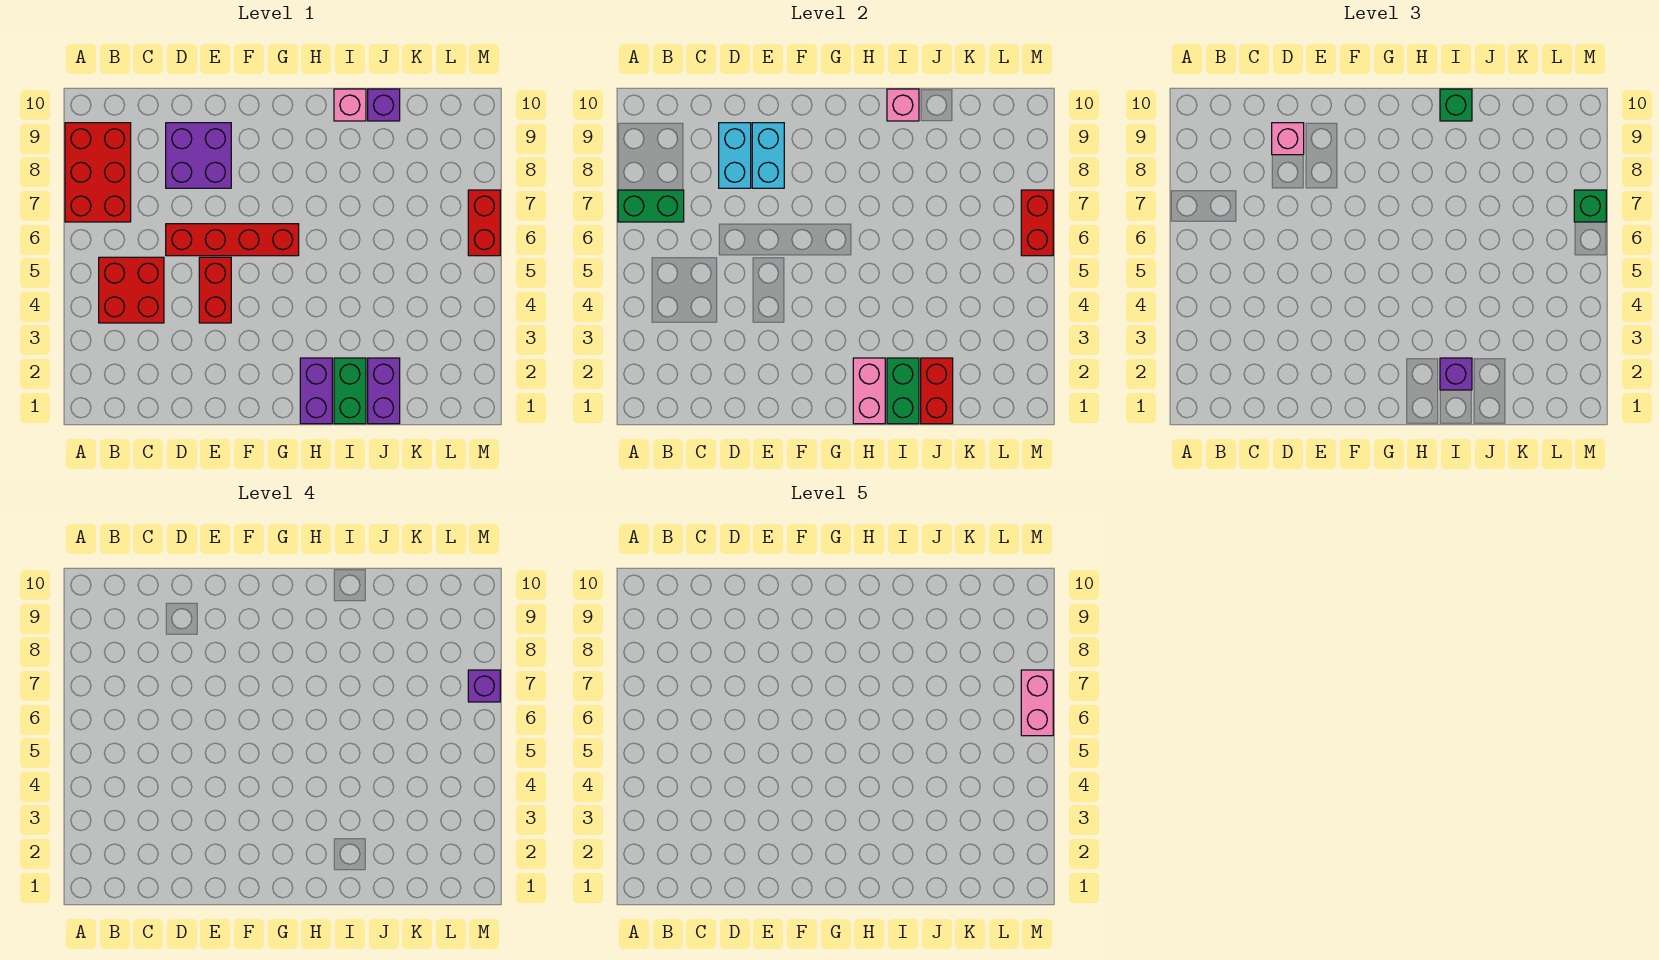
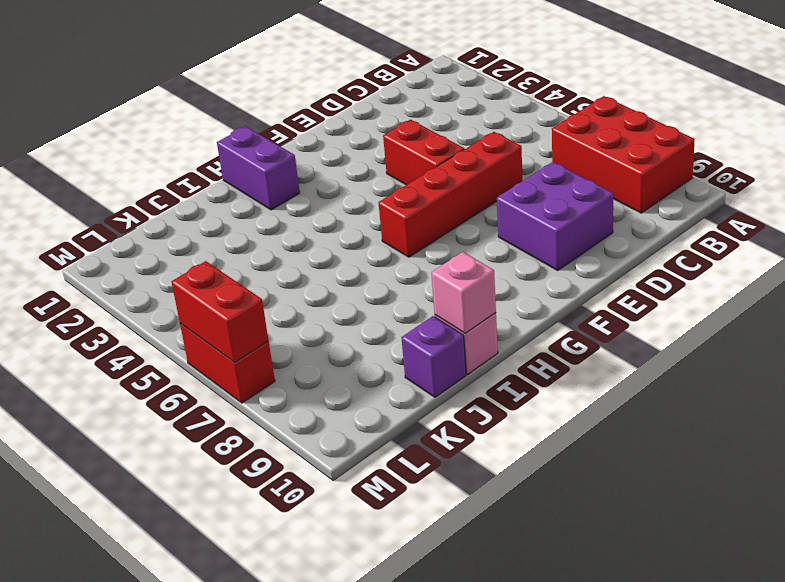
none -> red 2x2 brick [99,257,164,323]
none -> green 1x2 brick [334,358,366,424]
none -> purple 1x2 brick [368,358,400,424]

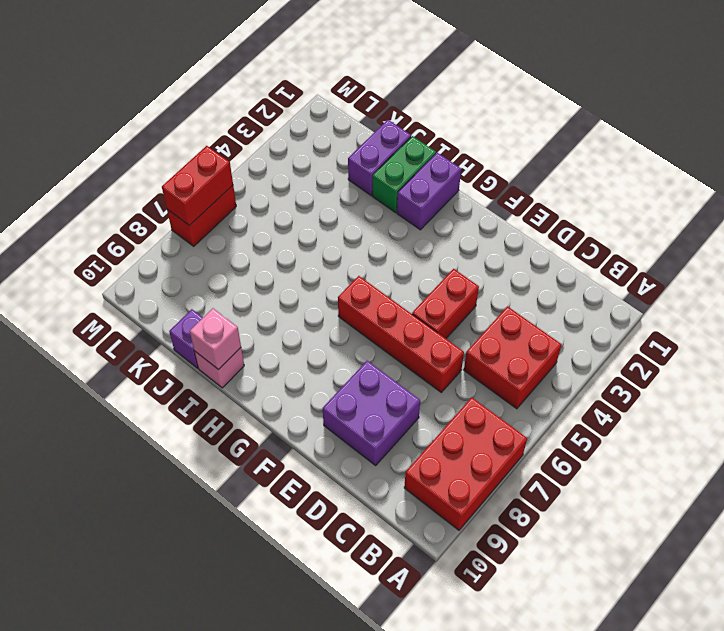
none -> green 1x2 brick [618,190,684,222]
none -> cyan 1x2 brick [719,123,751,188]
none -> cyan 1x2 brick [752,123,784,188]

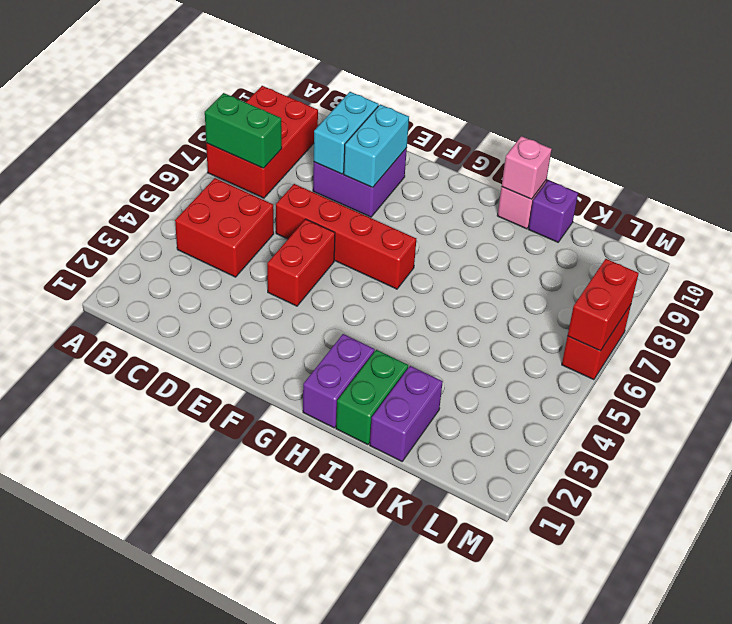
none -> pink 1x2 brick [853,358,885,424]
none -> green 1x2 brick [887,358,919,424]
none -> red 1x2 brick [921,358,953,424]

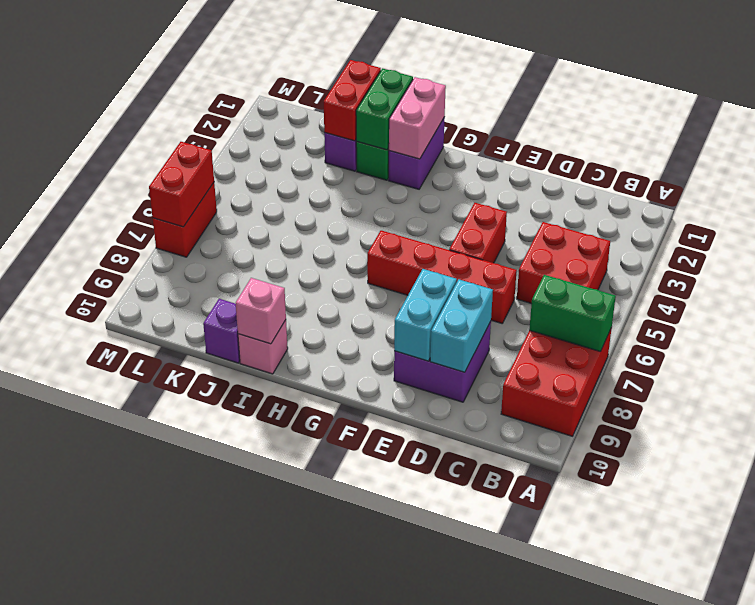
none -> pink 1x1 brick [1272,123,1304,155]
none -> purple 1x1 brick [1440,358,1472,390]
none -> green 1x1 brick [1440,89,1472,121]

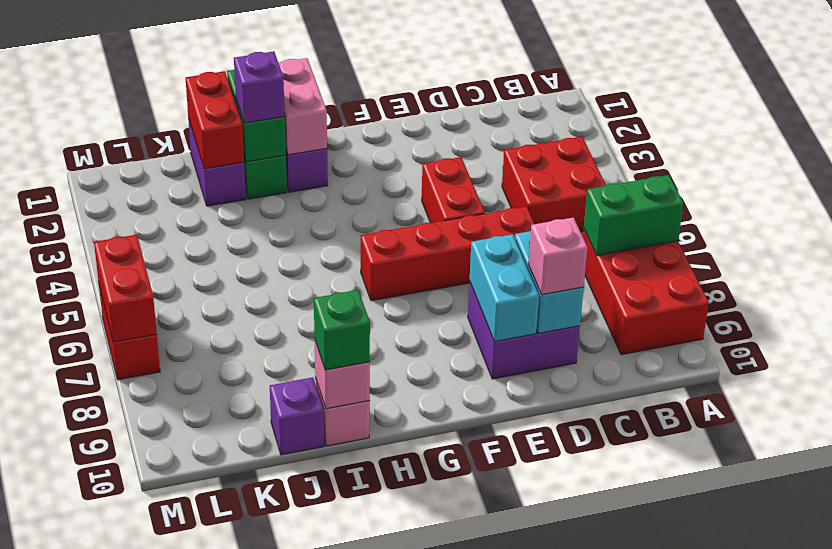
none -> green 1x1 brick [1574,190,1606,222]
none -> purple 1x1 brick [468,670,500,702]
none -> pink 1x2 brick [1021,670,1053,736]

